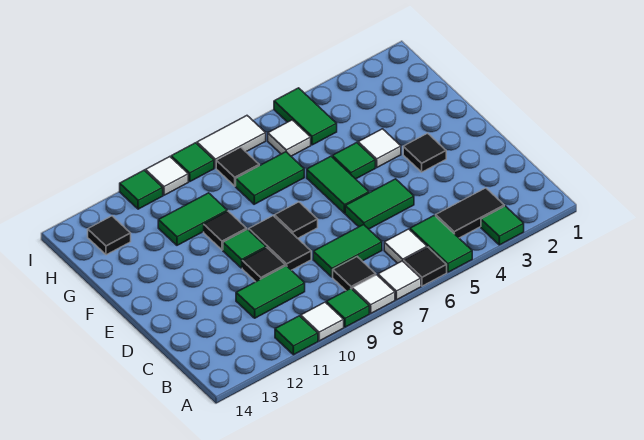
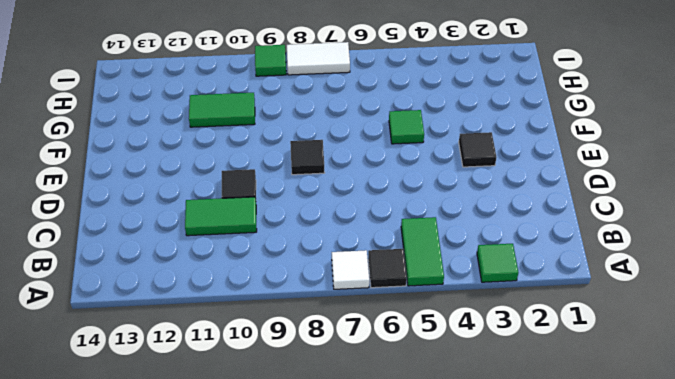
none -> white 1x1 tile [352,275,395,313]
none -> green 1x1 tile [326,288,369,327]
none -> white 1x1 tile [301,302,344,341]
none -> green 1x1 tile [275,316,318,355]

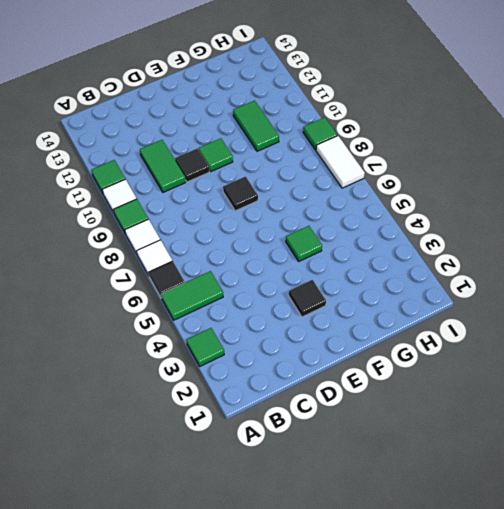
none -> black 1x2 tile [436,188,504,238]
none -> white 1x1 tile [384,229,427,263]
none -> black 1x1 tile [333,257,376,291]
none -> green 1x2 tile [313,225,382,277]

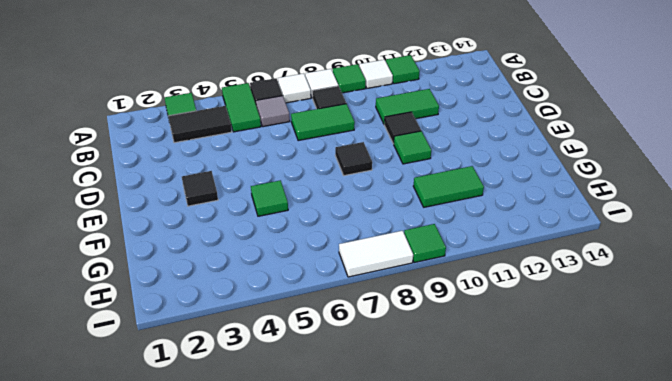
grey 1x1 tile [256,96,290,127] -> white 1x1 tile [384,229,427,263]
none -> green 1x2 tile [345,179,414,229]
none -> black 1x2 tile [249,216,311,270]
none -> green 1x2 tile [307,156,369,213]
none -> white 1x1 tile [358,129,401,168]

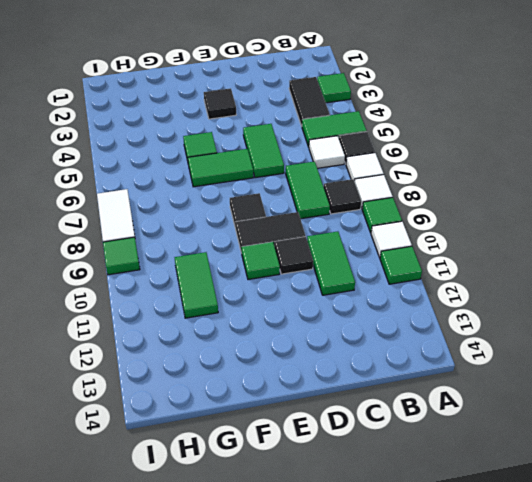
none -> white 1x1 tile [358,129,401,168]
none -> black 1x1 tile [204,211,247,250]
none -> green 1x2 tile [236,152,304,204]
none -> green 1x2 tile [274,88,337,145]

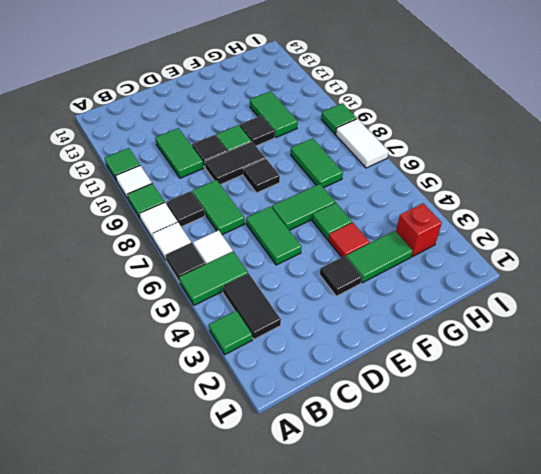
green 1x2 tile [346,231,413,283] -> green 1x2 tile moved to [274,88,337,145]
red 1x1 tile [328,223,370,257] -> white 1x1 tile [358,129,401,168]
red 1x1 brick [396,203,442,257] -> none
none -> white 1x1 tile [268,120,311,156]
none -> black 1x1 tile [216,147,259,186]
none -> black 1x1 tile [88,216,131,255]
none -> white 1x1 tile [145,157,188,195]

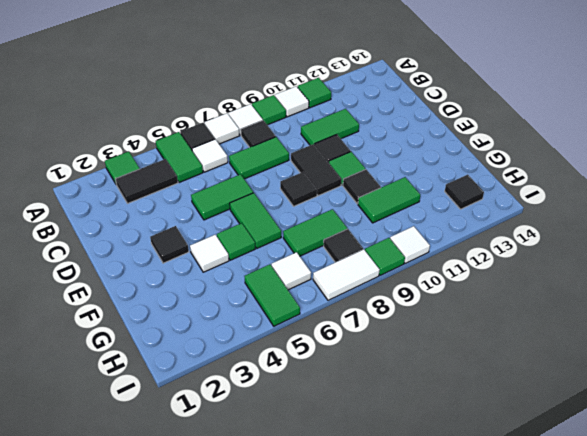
none -> green 1x1 tile [120,170,163,209]

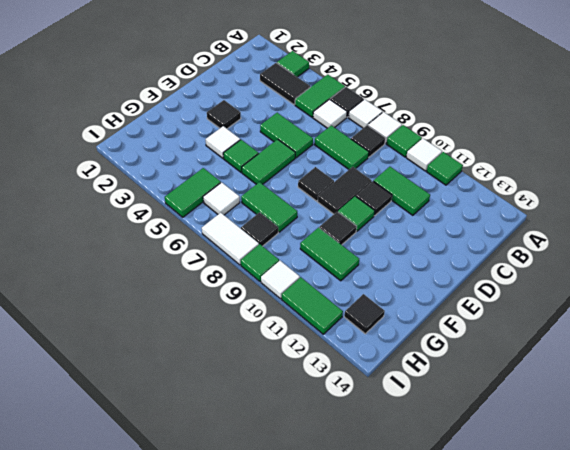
green 1x2 tile [282,277,343,334] -> green 1x1 tile [120,170,163,209]

